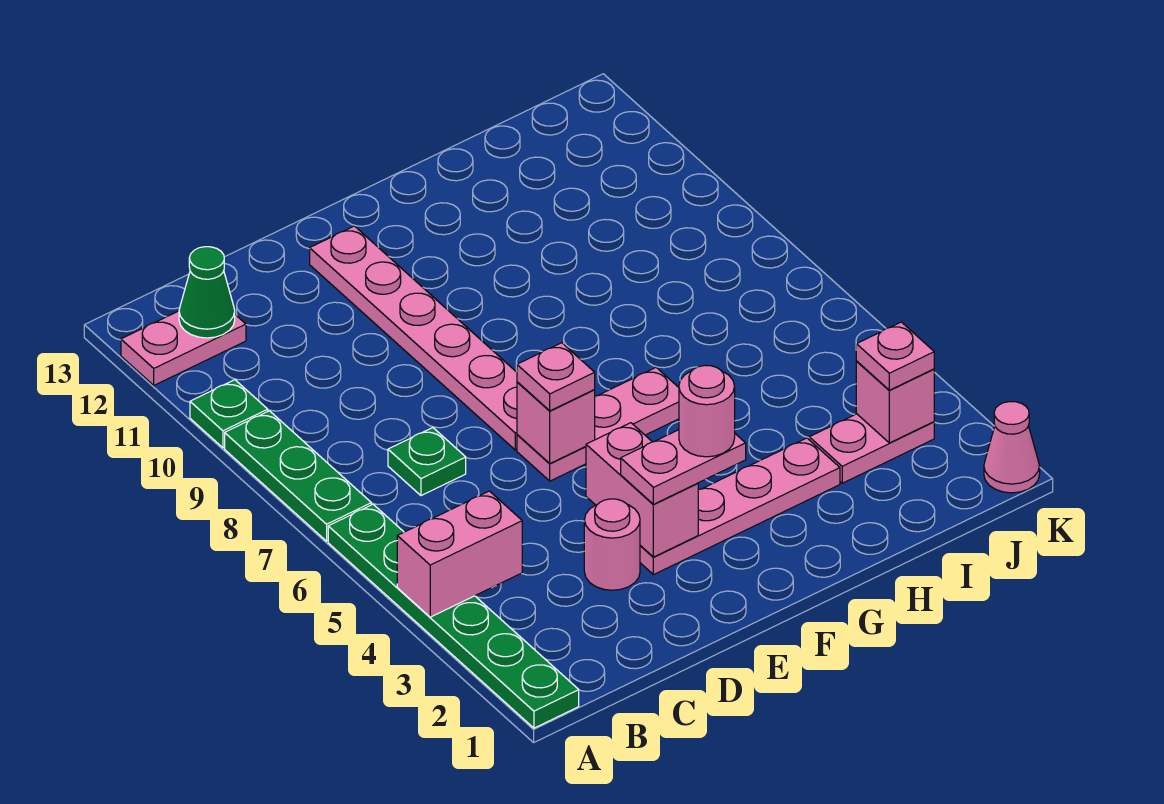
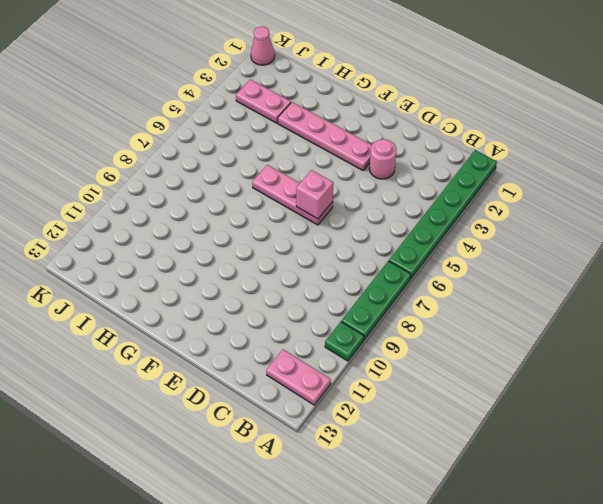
none -> green 1x1 plate [388,428,466,496]
none -> pink 1x6 plate [310,226,517,450]
none -> pink 1x2 brick [397,491,522,617]

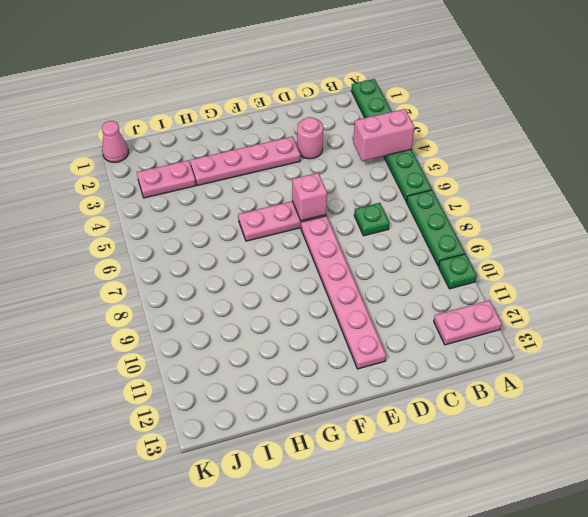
none -> green 1x1 cone [179,247,235,338]
none -> pink 1x2 brick [586,423,698,557]
none -> pink 1x1 brick [856,362,934,443]

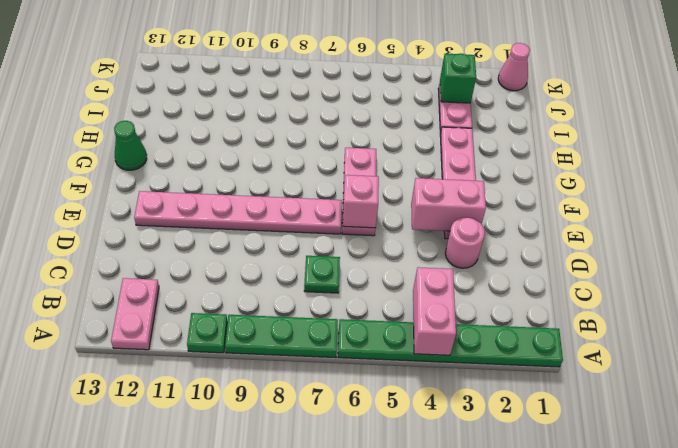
green 1x1 cone [114,121,147,170] -> green 1x1 cone moved to [179,247,235,338]
green 1x1 brick [440,54,476,103] -> pink 1x1 brick [856,362,934,443]
none -> pink 1x2 plate [621,430,746,504]
none -> pink 1x1 plate [517,343,595,411]
none -> pink 1x1 plate [856,322,934,390]

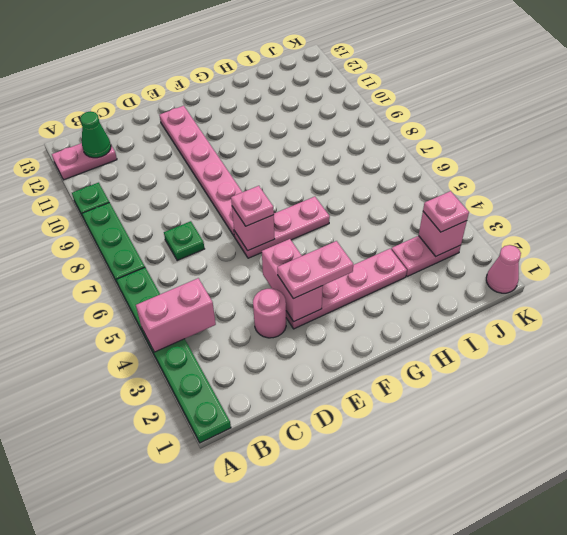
none -> pink 1x1 round brick [679,365,735,457]

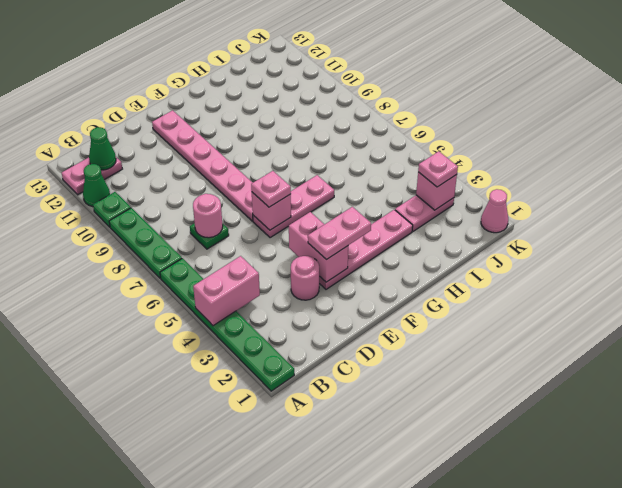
green 1x1 cone [83,164,110,207] -> none
pink 1x1 round brick [193,194,223,238] -> pink 1x1 round brick moved to [679,365,735,457]

